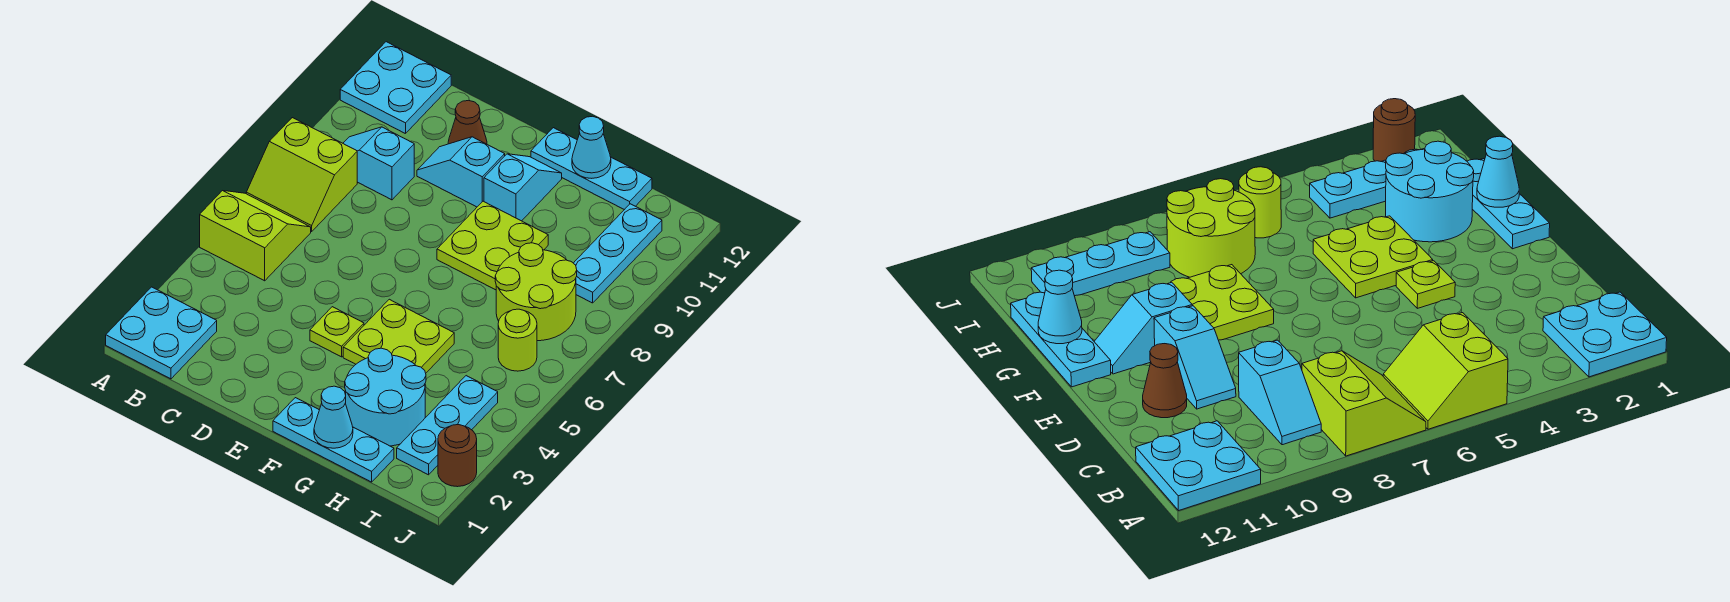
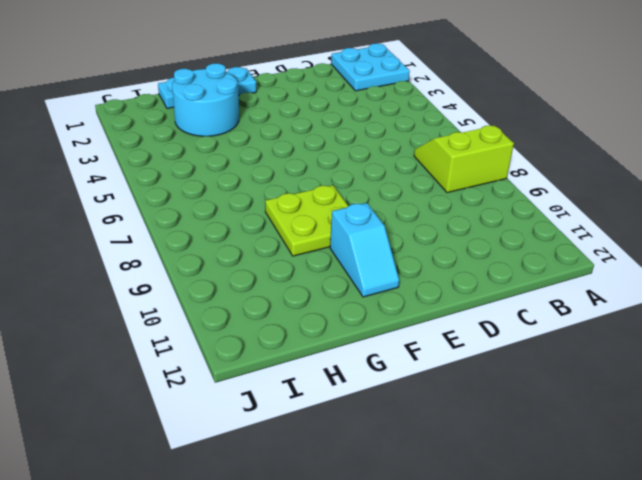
none -> lime 2x2 slope [200,191,311,281]
none -> cyan 2x2 plate [340,42,451,134]
none -> cyan 1x2 slope [343,127,414,200]

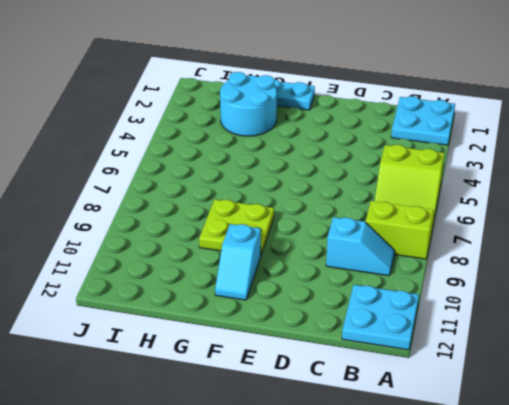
none -> cyan 1x2 slope [417,137,505,207]
none -> brown 1x1 cone [448,100,487,144]
none -> lime 1x1 plate [310,307,364,357]

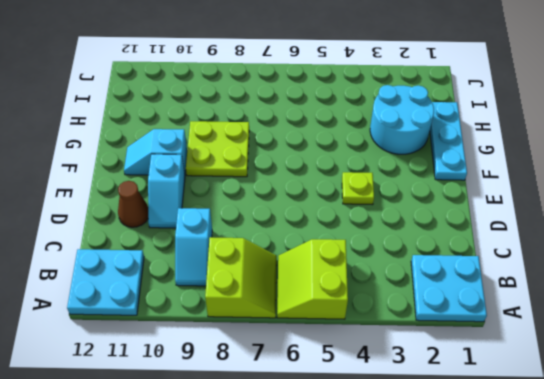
none -> lime 2x2 plate [343,299,454,373]
none -> cyan 1x3 plate [531,128,652,210]
none -> lime 2x2 round brick [495,243,577,341]

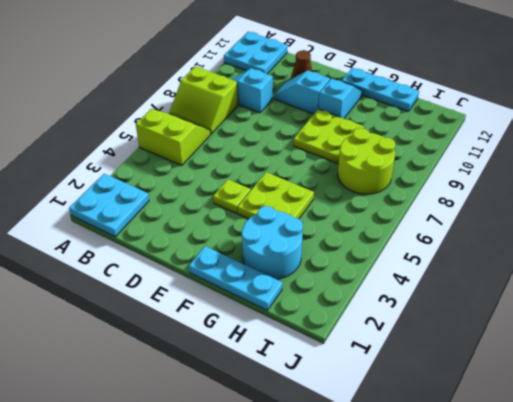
none -> cyan 1x3 plate [397,376,498,475]
none -> lime 1x1 round brick [498,309,537,371]
none -> cyan 1x3 plate [574,204,662,303]

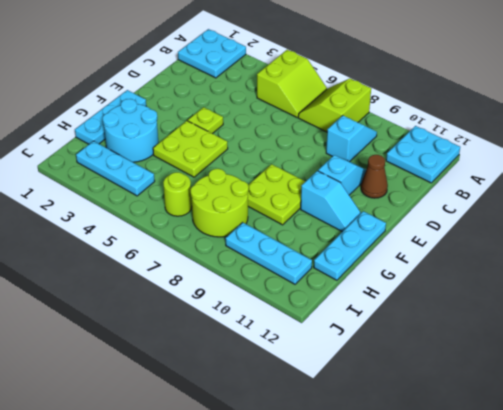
none -> brown 1x1 round brick [438,425,477,487]
none -> cyan 1x1 cone [314,386,353,448]
none -> cyan 1x1 cone [572,116,611,178]

